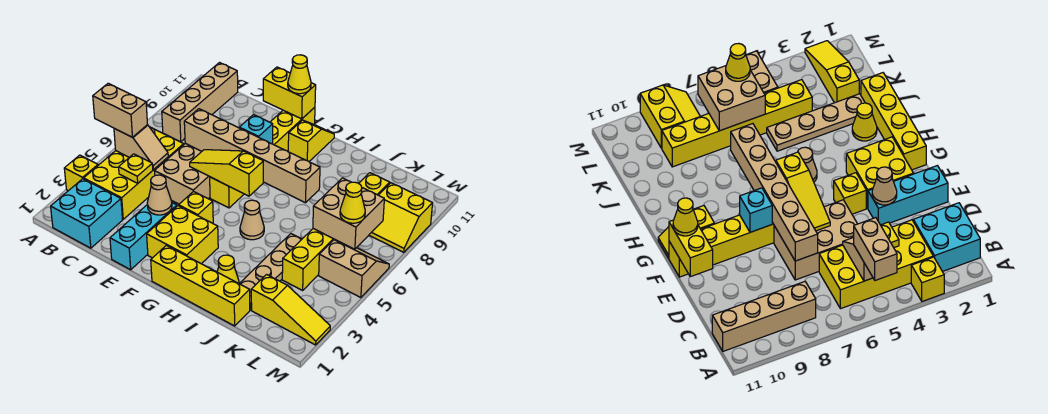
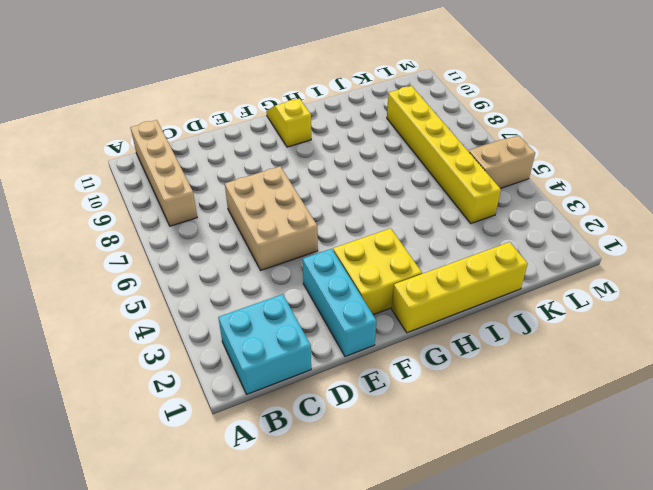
none -> yellow 1x1 brick [64,155,98,191]
none -> yellow 2x4 brick [84,127,184,219]
none -> yellow 1x1 brick [179,191,213,223]

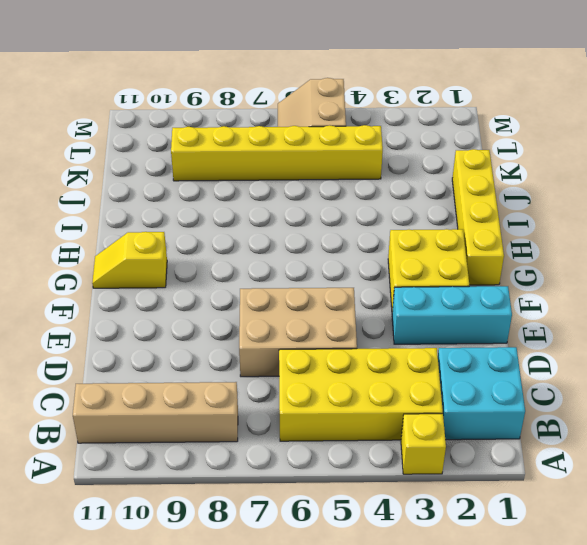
none -> yellow 1x1 brick [179,191,213,223]
none -> yellow 1x6 brick [210,107,315,208]
none -> tan 1x1 cone [240,200,264,240]

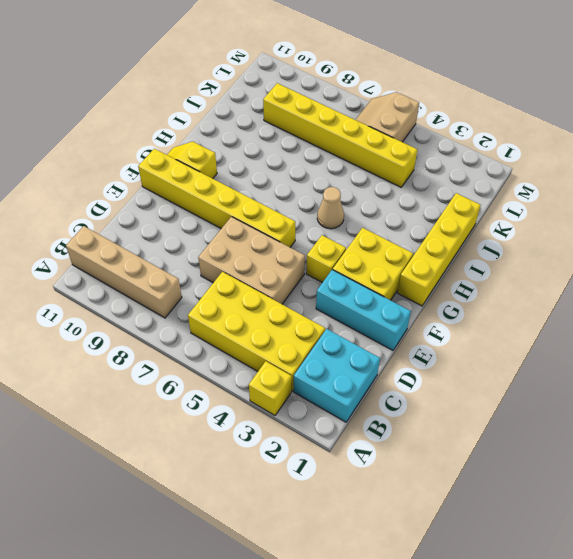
none -> yellow 1x1 cone [217,255,239,283]
none -> tan 1x4 plate [239,234,302,310]
none -> yellow 1x3 slope [251,275,330,345]

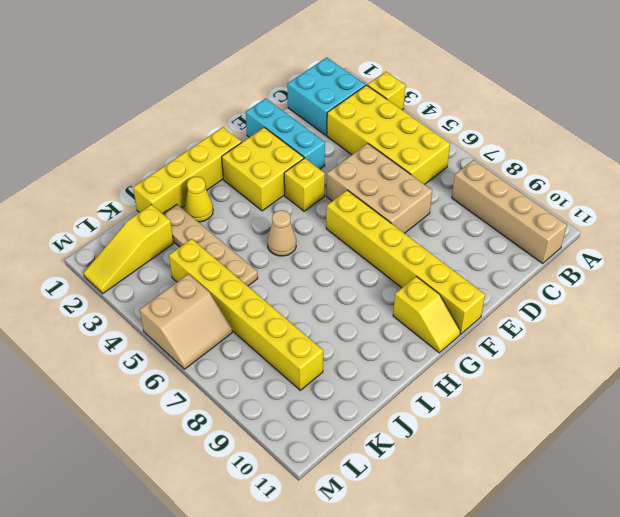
none -> yellow 2x2 slope [369,183,433,252]
none -> tan 1x2 slope [114,125,168,170]
none -> yellow 1x1 plate [119,154,153,183]

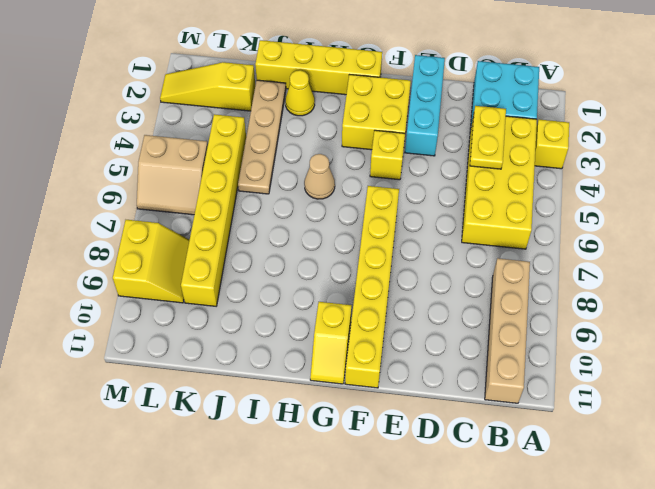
yellow 1x2 plate [470,106,506,169] -> yellow 1x1 plate [119,154,153,183]
yellow 2x2 slope [113,220,189,303] -> yellow 2x2 slope turned to [369,183,433,252]
none -> tan 2x3 brick [155,143,210,204]
none -> tan 1x2 slope [114,125,168,170]
none -> tan 1x6 brick [184,109,320,203]

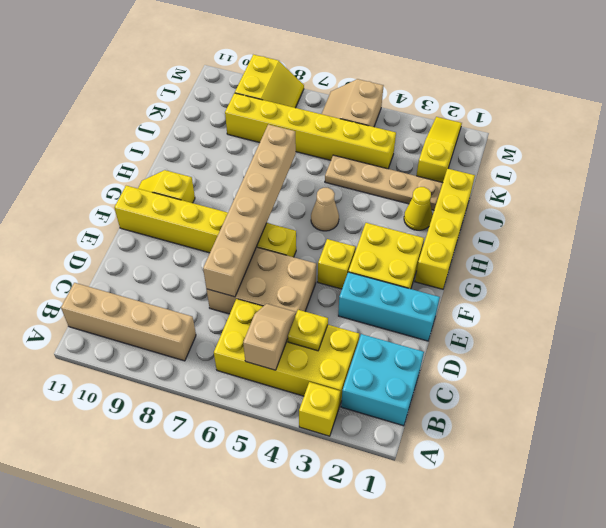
none -> tan 1x1 cone [147,175,172,215]
none -> yellow 1x3 slope [190,150,263,196]
none -> yellow 1x2 brick [263,67,316,119]

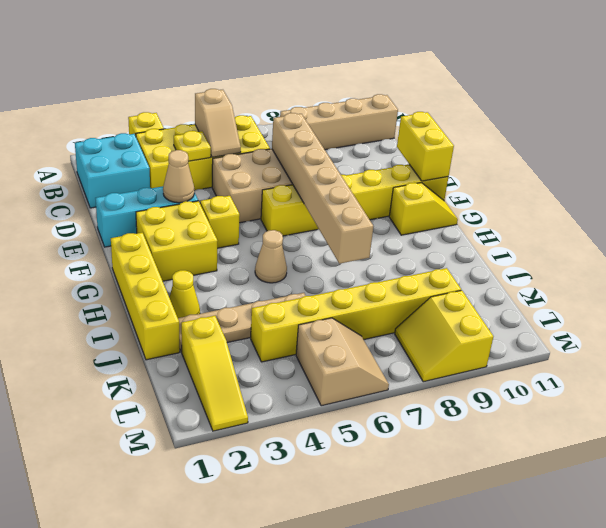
none -> yellow 1x3 slope [190,150,263,196]
none -> cyan 1x1 brick [239,115,273,144]
none -> tan 2x2 brick [313,178,384,249]

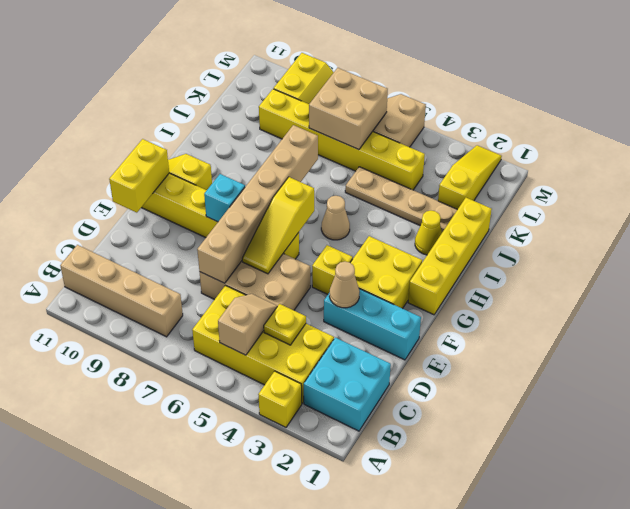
none -> tan 1x2 brick [93,83,147,137]
none -> yellow 1x1 cone [288,55,311,94]
none -> yellow 1x1 cone [340,182,365,223]

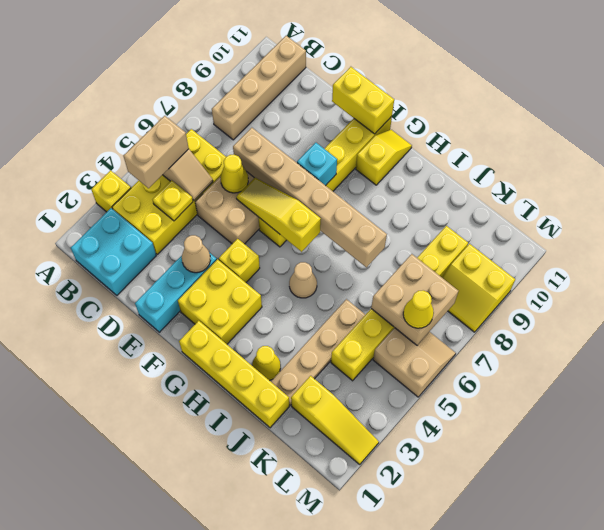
tan 1x2 brick [123,116,189,188] -> tan 1x2 brick turned to [93,83,147,137]
yellow 1x1 cone [220,155,248,193] -> yellow 1x1 cone moved to [288,55,311,94]

